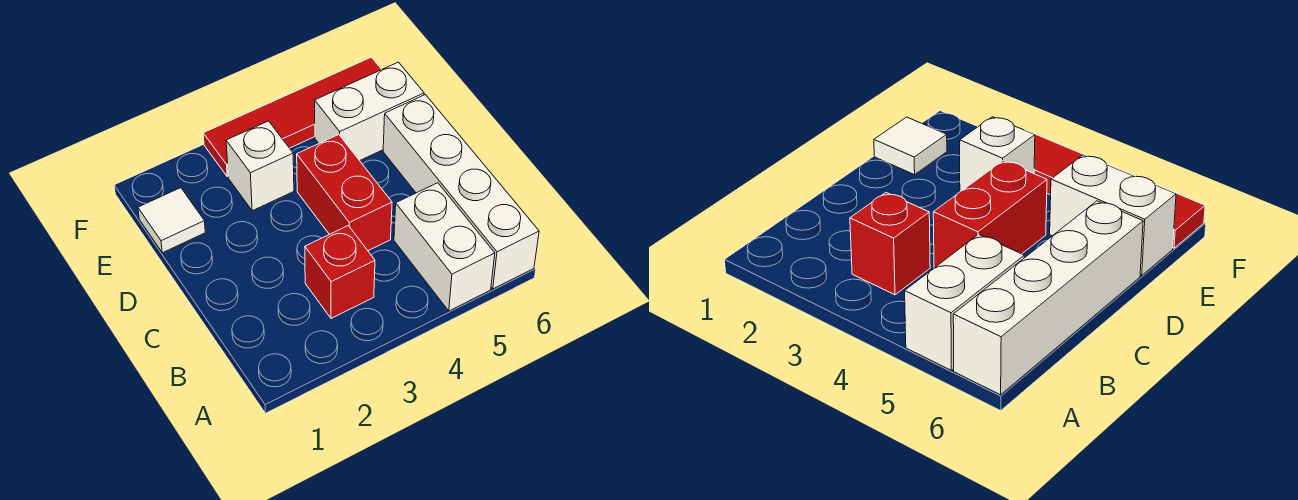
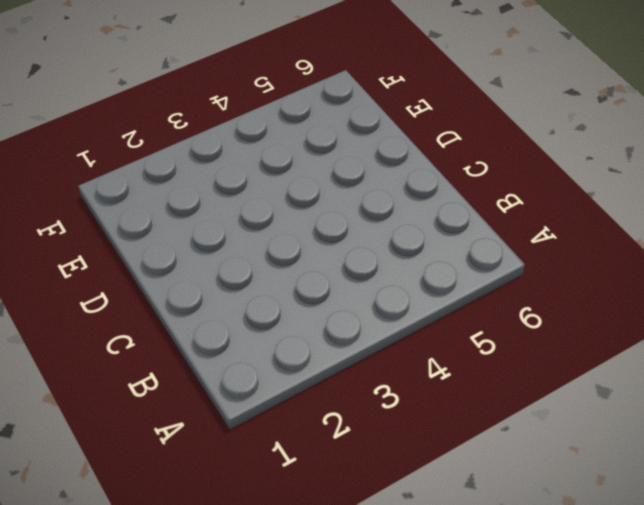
none -> white 1x2 brick [394,183,495,311]
none -> white 1x4 brick [383,95,539,289]

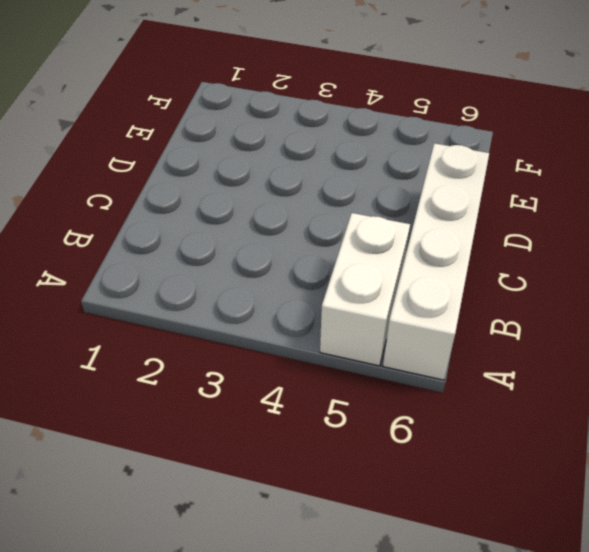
none -> red 1x1 brick [305,226,375,318]
none -> red 1x2 brick [297,135,392,251]

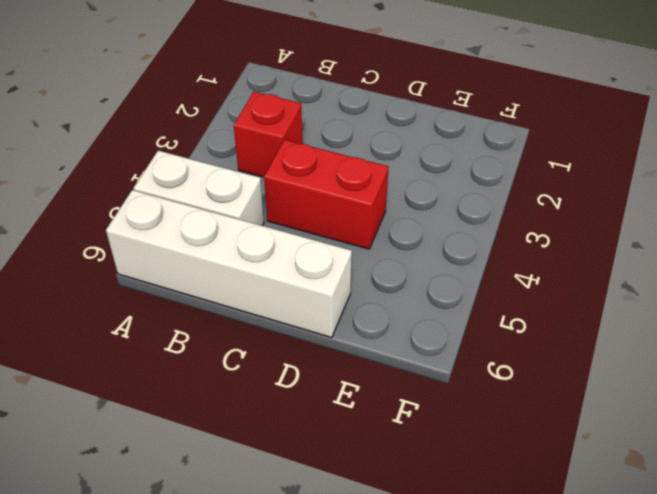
none -> white 1x1 tile [138,188,205,253]
none -> white 1x1 brick [226,121,294,211]

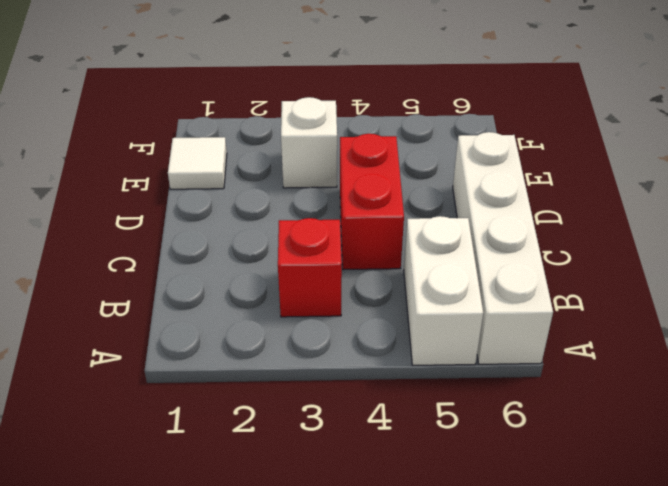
none -> white 1x2 brick [315,62,424,161]
none -> red 1x4 tile [203,57,382,177]

